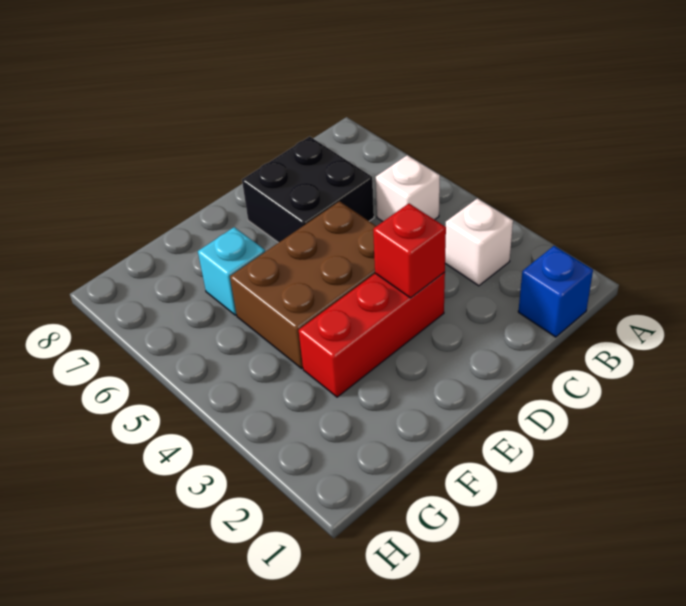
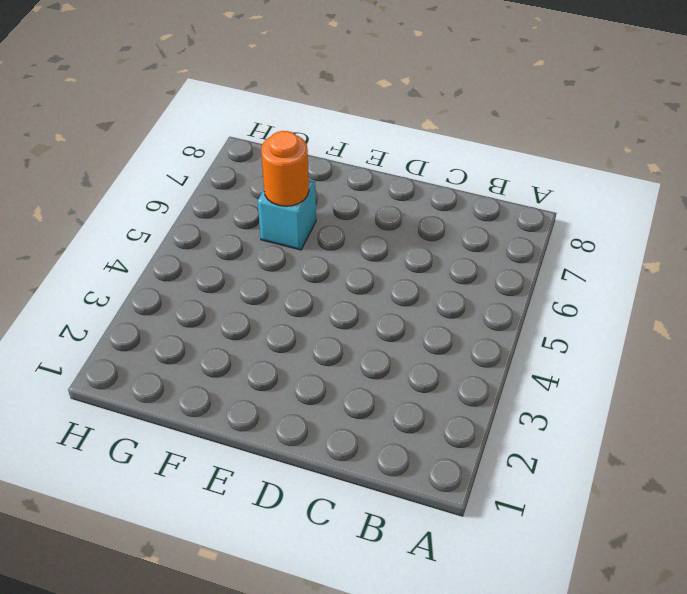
orange 1x1 round brick [261,131,309,206] -> none
none -> blue 1x1 brick [518,246,593,337]
none -> white 1x1 brick [445,198,513,286]

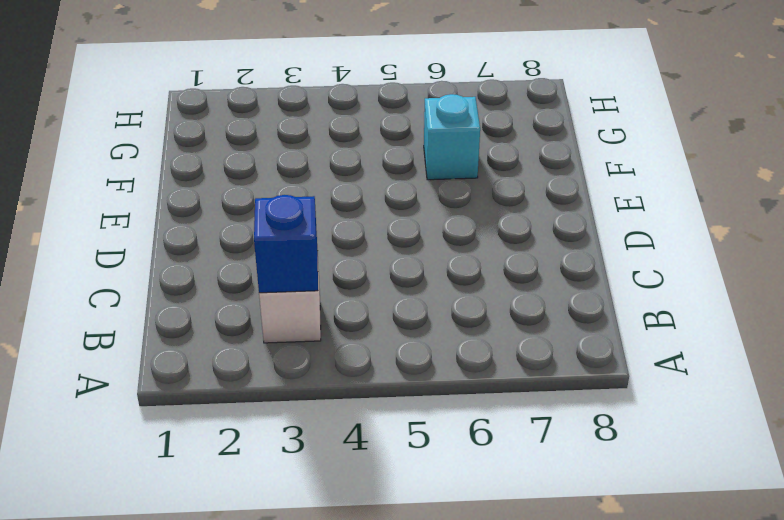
blue 1x1 brick [254,195,318,293] -> blue 1x1 brick moved to [518,246,593,337]
none -> white 1x1 brick [376,155,440,221]
none -> black 2x2 brick [242,136,374,243]

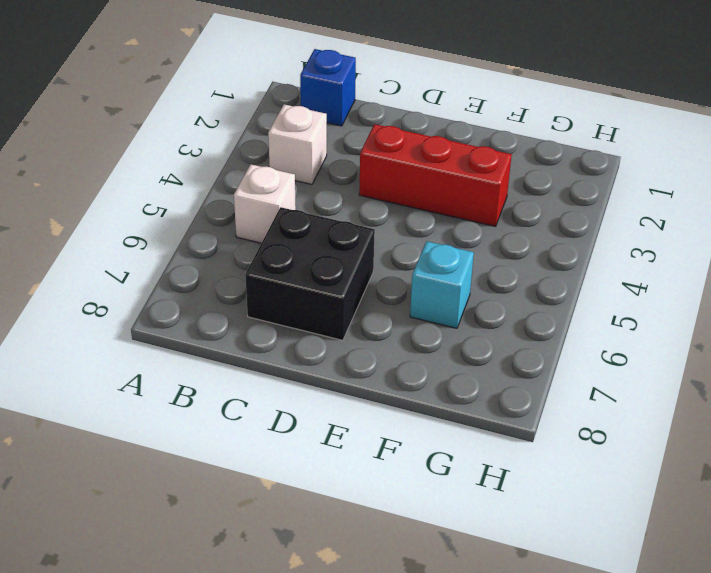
none -> brown 2x3 brick [230,201,376,368]
none -> red 1x1 brick [373,203,446,298]

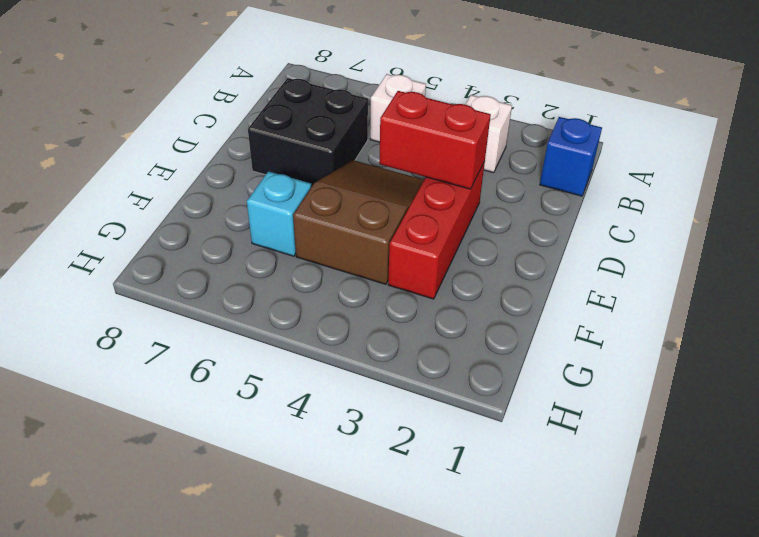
red 1x2 brick [379,91,491,189] -> red 1x1 brick [373,203,446,298]
brown 2x3 slope [293,160,424,284] -> brown 2x3 brick [230,201,376,368]

